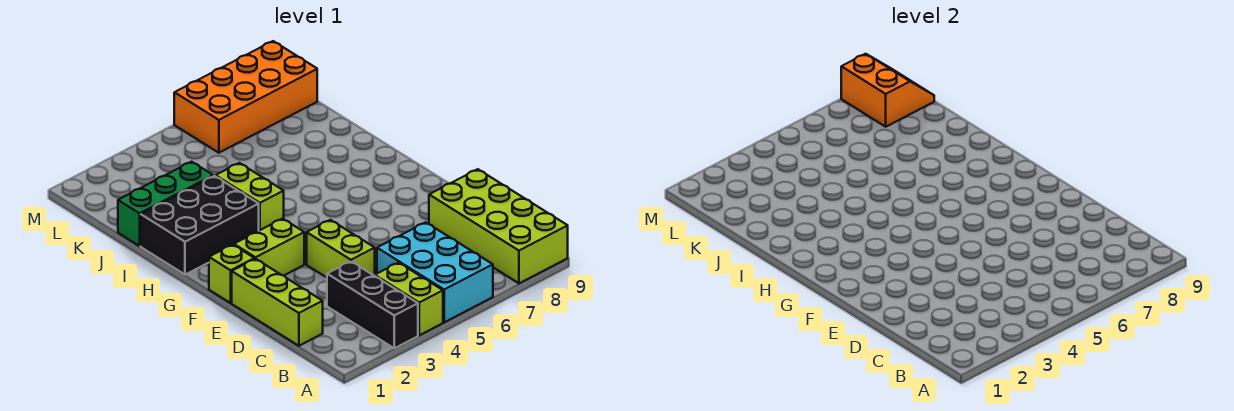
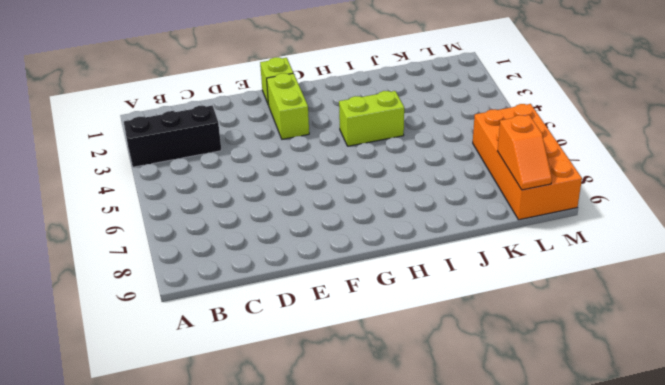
orange 1x2 slope [498,115,552,190] -> orange 2x2 slope [841,54,934,127]
none -> lime 1x2 brick [375,263,443,335]
none -> cyan 2x3 brick [377,222,493,322]
none -> lime 2x4 brick [429,169,568,283]

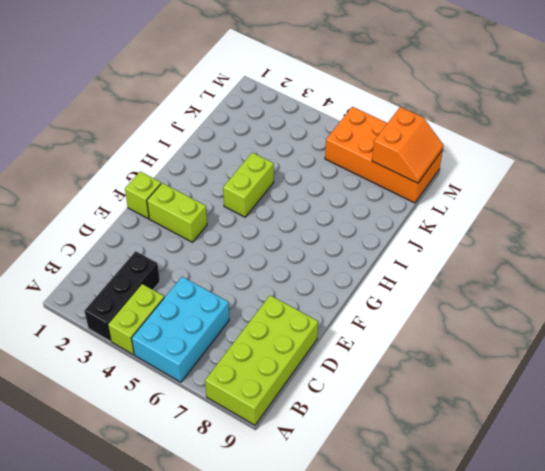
none -> lime 1x3 brick [232,259,323,346]
none -> lime 1x2 brick [307,220,375,278]
none -> black 2x3 brick [141,176,259,275]

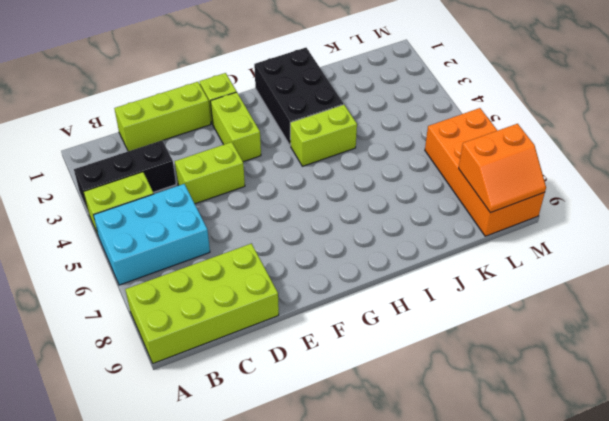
none -> green 1x3 brick [118,162,213,246]

